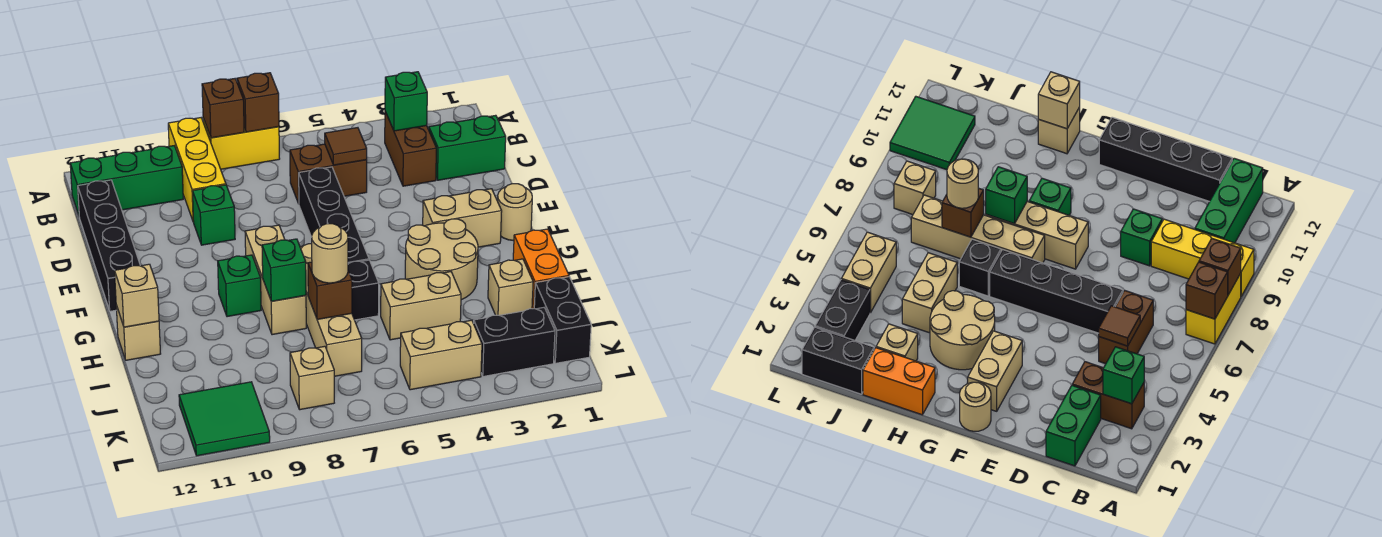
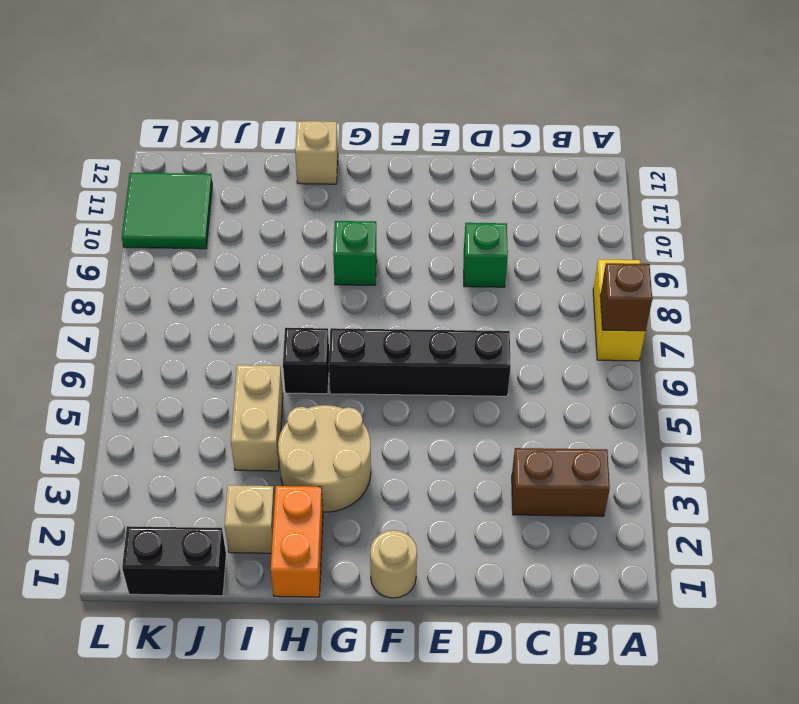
orange 1x2 brick [271,486,323,597] -> orange 1x2 brick turned to [513,229,569,309]
none -> yellow 1x3 brick [168,118,226,222]
none -> green 1x3 brick [70,146,183,215]
none -> green 1x2 brick [429,115,506,180]
none -> brown 1x2 brick [290,144,367,204]

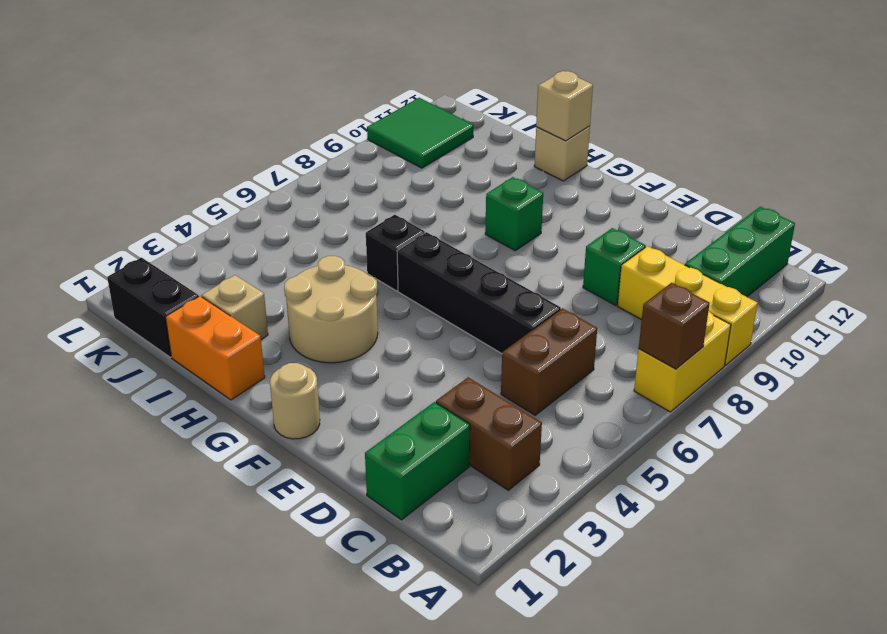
none -> black 1x4 brick [78,180,140,311]
none -> tan 1x2 brick [423,189,502,247]
none -> tan 1x3 brick [245,225,306,335]
none -> tan 1x4 brick [300,244,362,376]

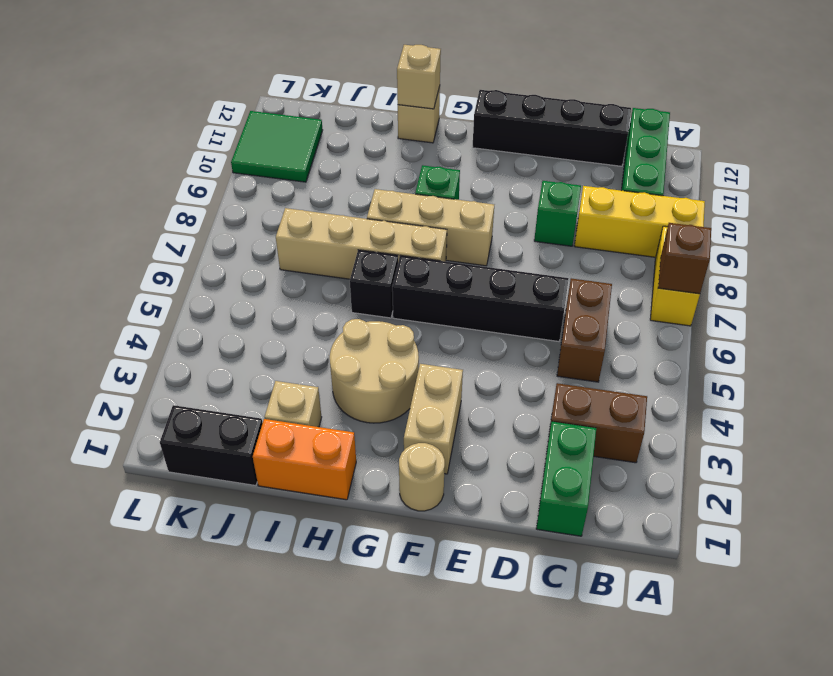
none -> tan 1x2 brick [381,272,461,340]
none -> black 1x2 brick [474,308,555,376]
none -> tan 1x2 brick [400,320,482,390]
none -> tan 1x1 brick [290,346,334,410]

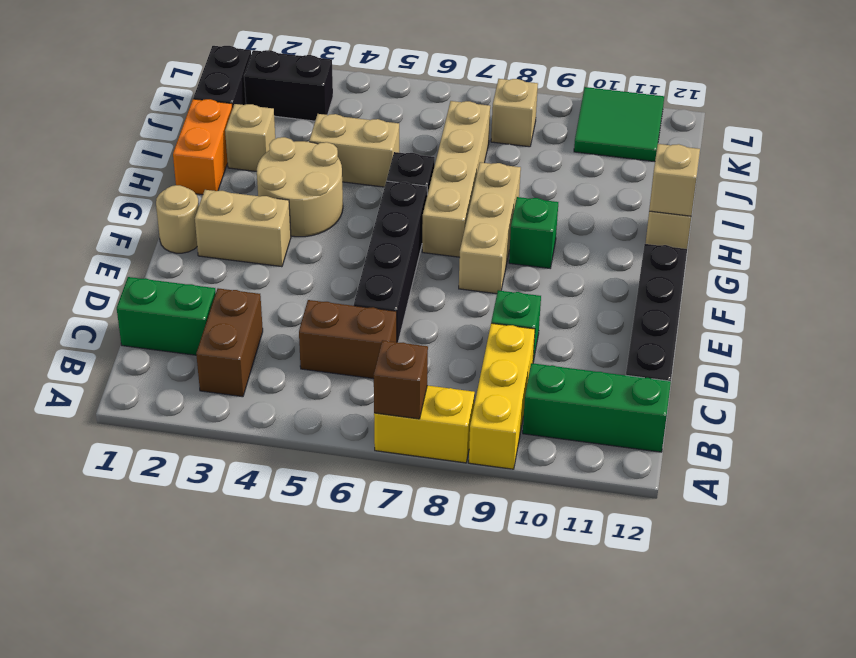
none -> tan 1x2 brick [400,320,482,390]
none -> brown 1x1 brick [202,79,244,138]
none -> green 1x1 brick [385,72,427,131]
none -> brown 1x1 tile [325,128,367,165]

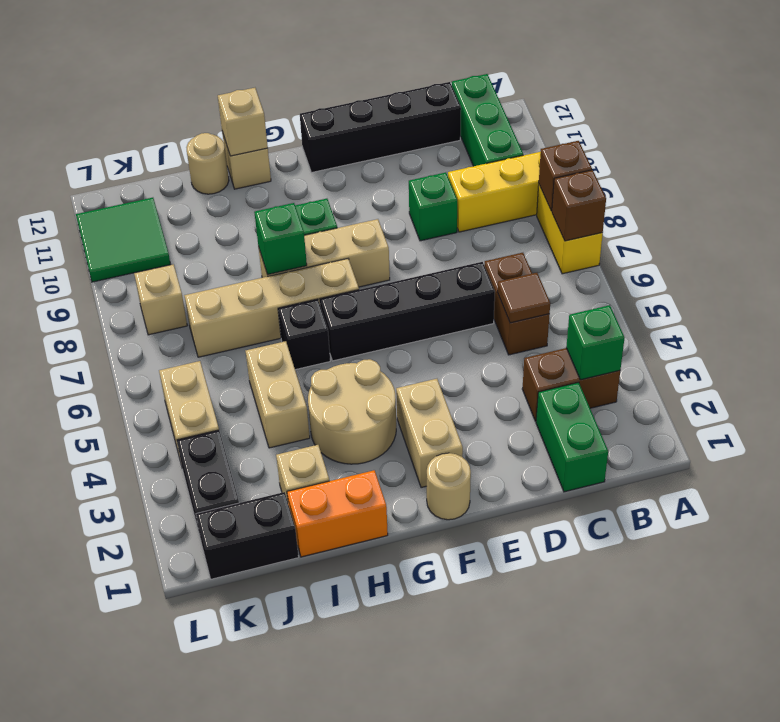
tan 1x1 round brick [186,133,229,194] -> tan 1x1 round brick moved to [312,224,348,283]
none -> brown 1x1 brick [308,262,352,319]

